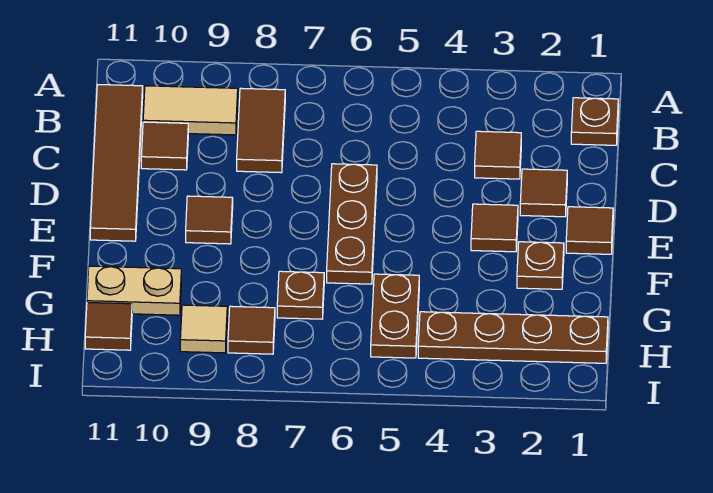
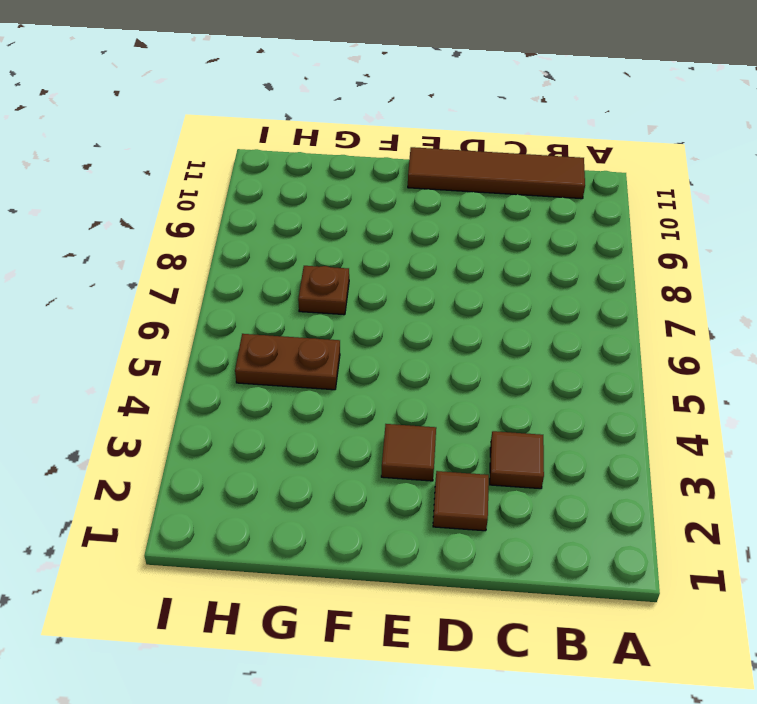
none -> brown 1x1 plate [571,98,618,145]
none -> brown 1x2 tile [237,88,285,173]
none -> tan 1x2 tile [143,86,238,135]

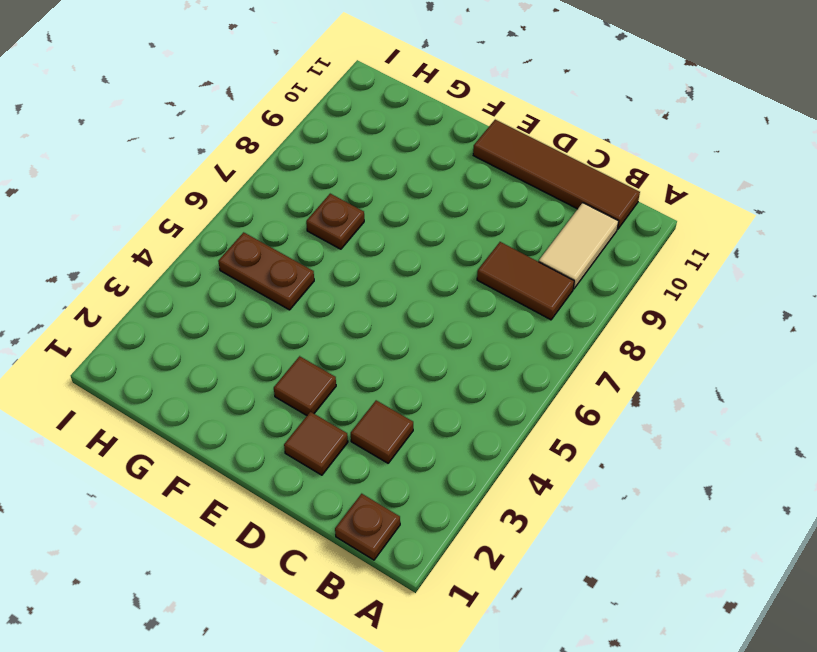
none -> brown 1x1 tile [141,122,188,170]
none -> brown 1x3 plate [327,164,377,284]
none -> brown 1x1 tile [566,207,613,254]

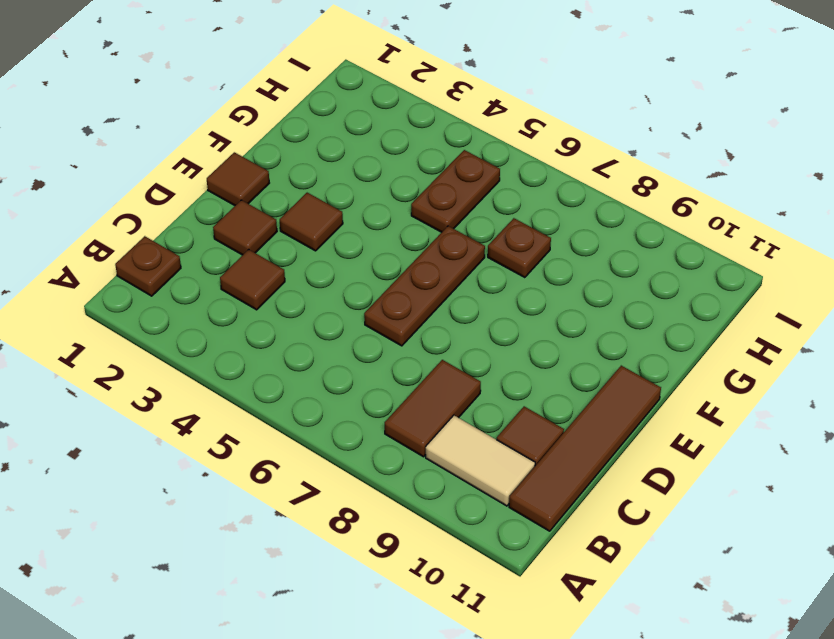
none -> brown 1x1 tile [186,196,233,244]
none -> brown 1x1 plate [517,242,564,289]
none -> tan 1x2 plate [87,266,181,315]

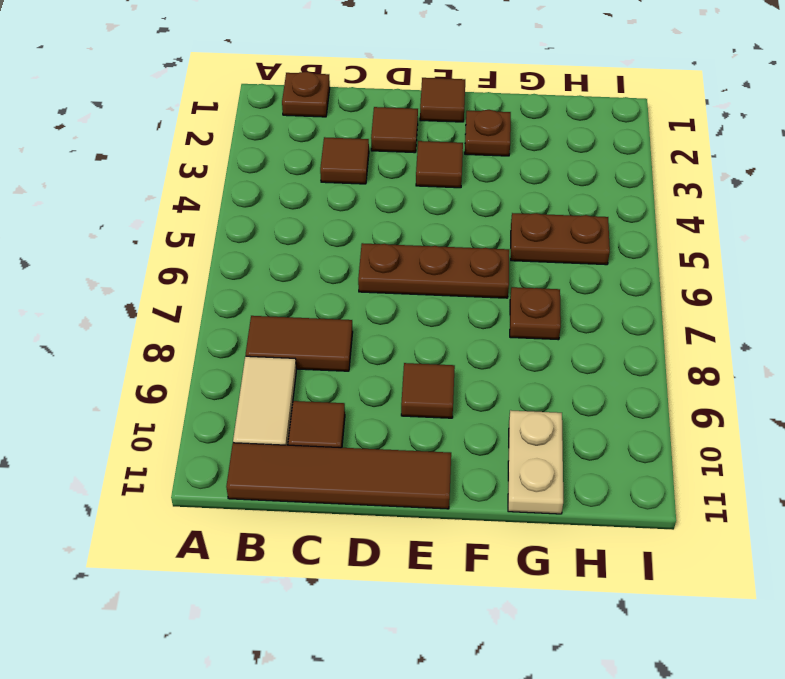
none -> brown 1x4 plate [418,312,608,363]
none -> brown 1x1 tile [228,306,275,354]
none -> tan 1x1 tile [180,305,227,353]

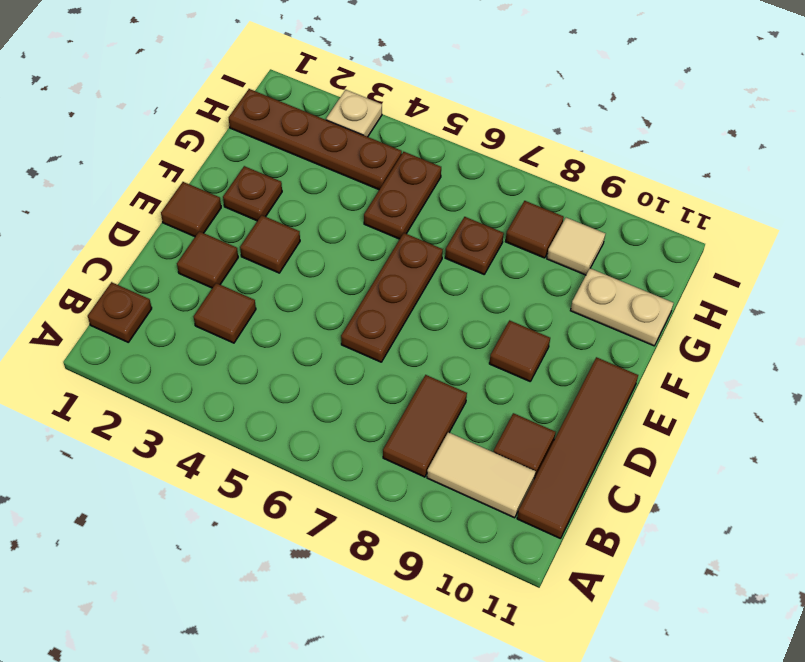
tan 1x1 plate [326,90,382,137] -> none
none -> brown 1x1 tile [85,302,132,350]

